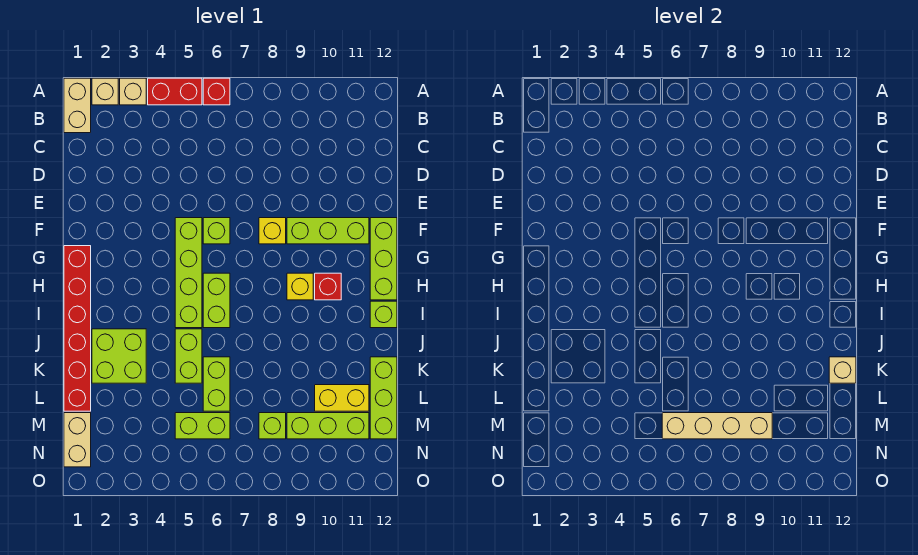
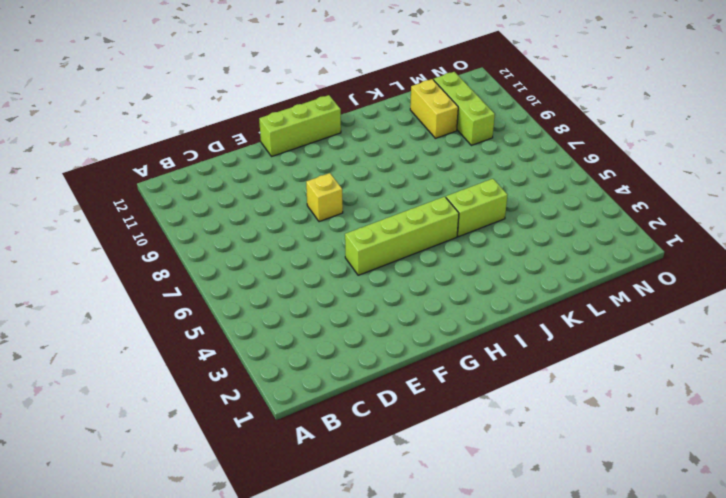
none -> tan 1x2 brick [64,78,91,133]
none -> tan 1x1 brick [92,78,118,105]
none -> tan 1x1 brick [120,78,146,105]

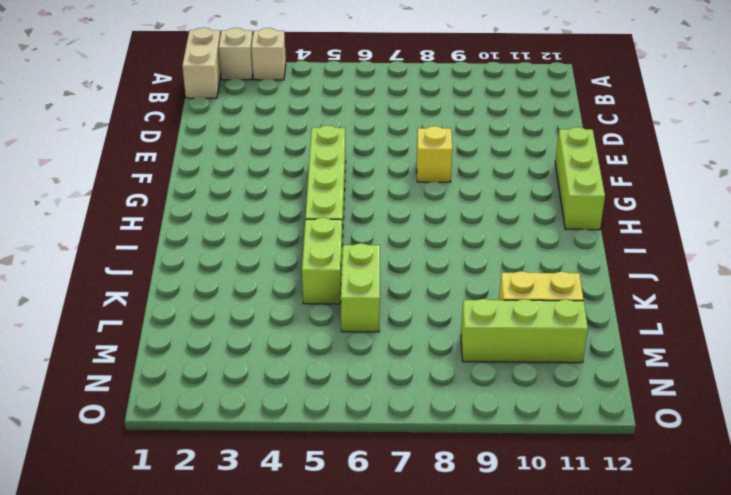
none -> red 1x2 brick [148,78,202,105]
none -> red 1x1 brick [203,78,230,105]
none -> lime 1x1 brick [203,218,230,244]

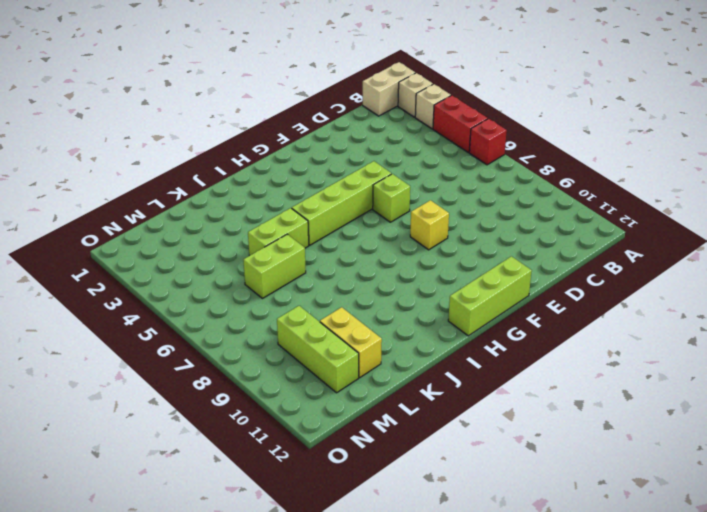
none -> lime 1x3 brick [287,218,369,244]
none -> red 1x6 brick [64,246,91,411]
none -> lime 1x2 brick [203,273,230,328]

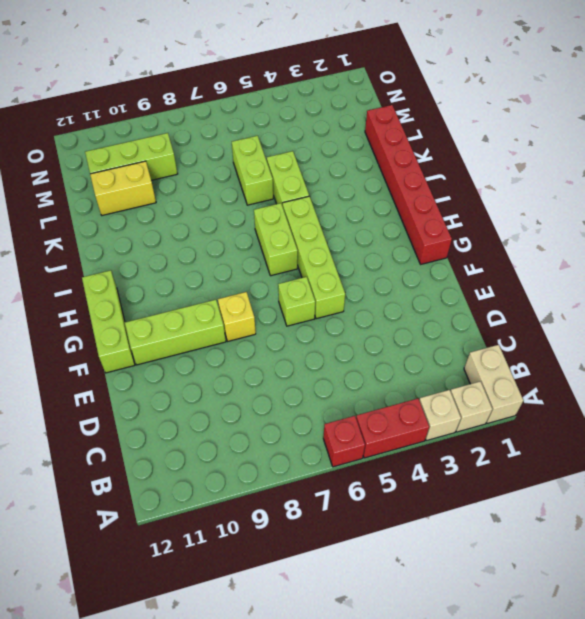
none -> yellow 1x1 brick [287,273,313,300]
none -> red 1x1 brick [315,273,341,300]
none -> lime 1x1 brick [370,301,397,328]

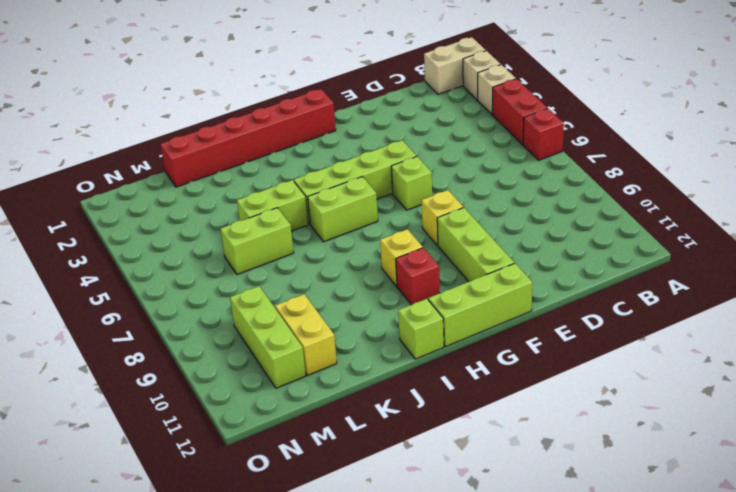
none -> lime 2x2 brick [92,329,146,383]
none -> lime 1x3 brick [370,357,397,439]
none -> tan 1x2 brick [64,413,91,467]

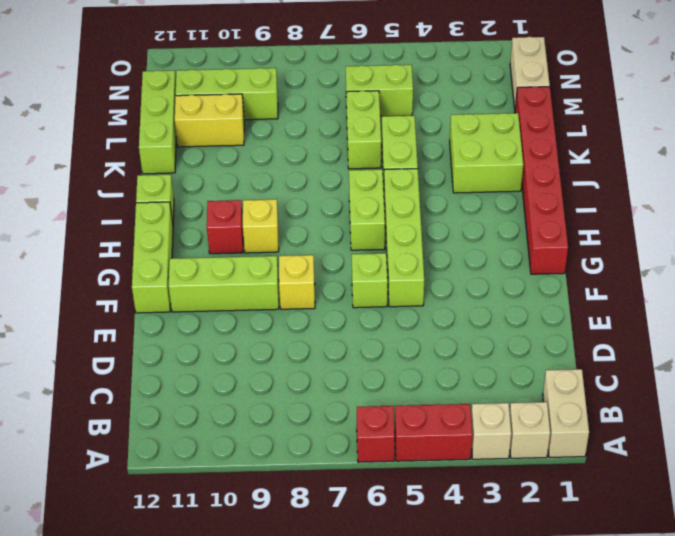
none -> lime 1x1 brick [259,413,286,439]
none -> tan 1x1 brick [829,357,856,383]
none -> tan 1x4 brick [662,413,772,439]

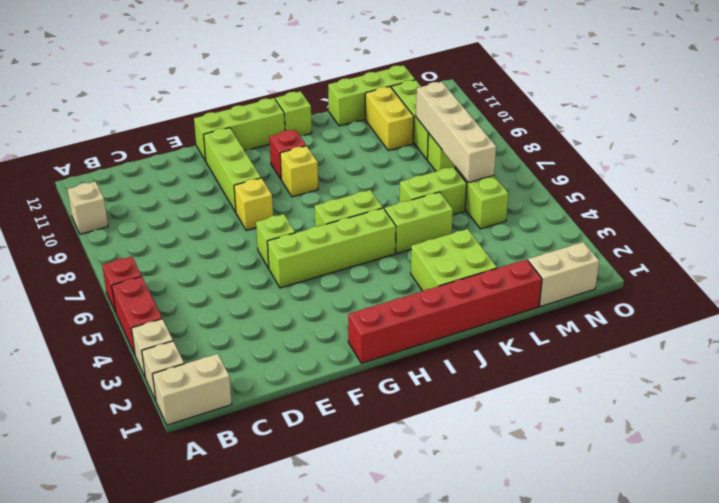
tan 1x1 brick [67,182,108,234] -> tan 1x1 brick moved to [829,357,856,383]

